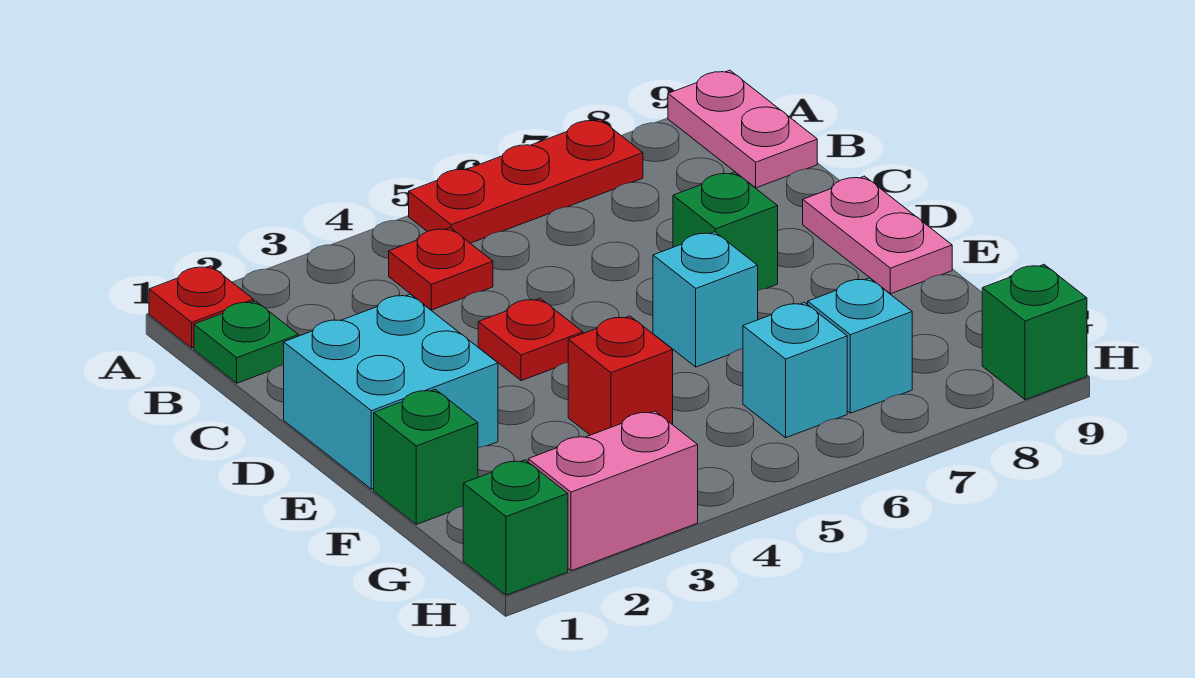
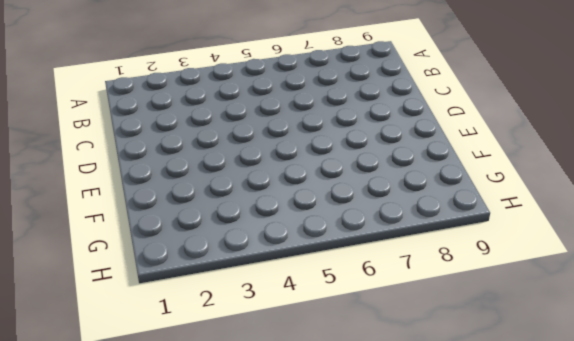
none -> red 1x1 plate [149,266,254,348]
none -> red 1x3 plate [409,119,643,243]
none -> pink 1x2 plate [668,70,817,188]

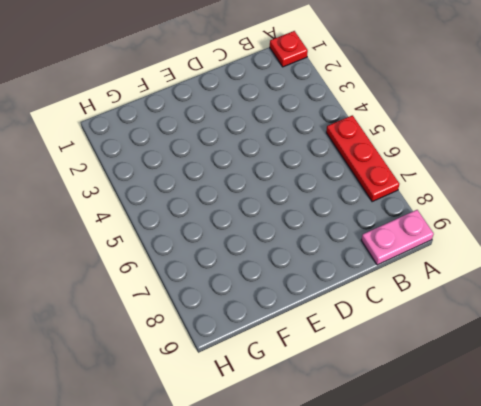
none -> green 1x1 plate [194,301,298,383]
none -> red 1x1 plate [389,228,493,310]
none -> cyan 2x2 brick [284,294,498,489]

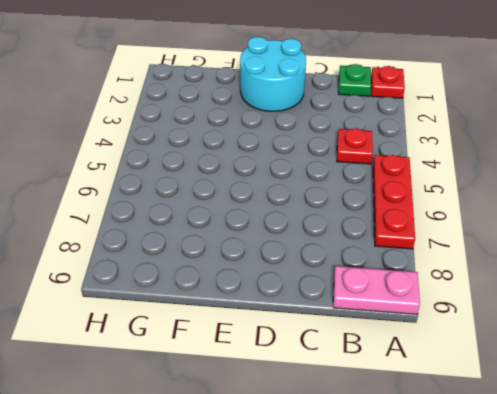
cyan 2x2 round brick [240,37,306,111] -> cyan 2x2 brick [284,294,498,489]
none -> red 1x1 plate [478,299,583,381]
none -> green 1x1 brick [673,172,778,290]
none -> pink 1x2 plate [803,176,952,294]

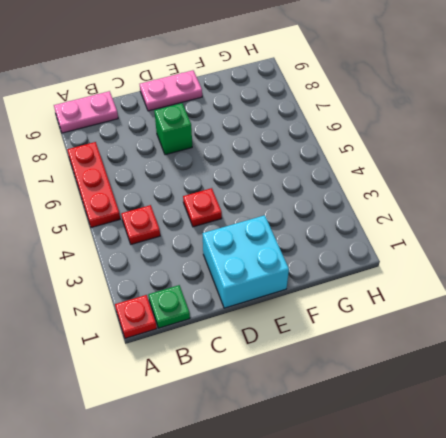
none -> cyan 1x1 brick [653,232,758,367]
none -> green 1x1 brick [374,389,478,525]
none -> red 1x1 brick [568,316,673,435]

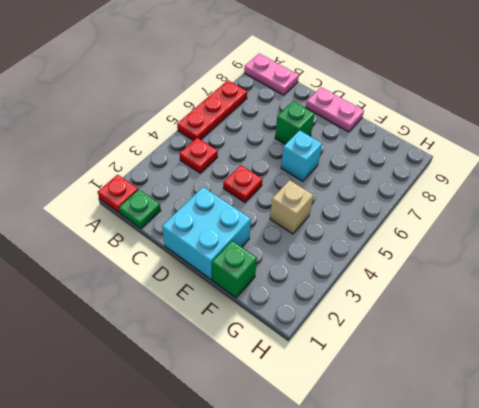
tan 1x1 brick [270,180,313,234] -> red 1x1 brick [568,316,673,435]
none -> cyan 1x1 brick [743,303,847,438]
none -> cyan 1x1 brick [808,278,912,413]
none -> green 1x1 brick [463,460,568,595]

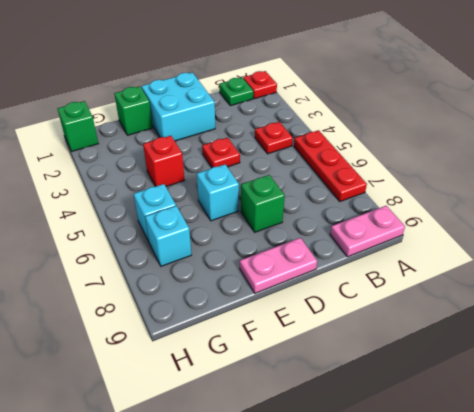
none -> pink 1x2 brick [528,411,698,571]
none -> green 1x1 brick [982,265,1087,400]

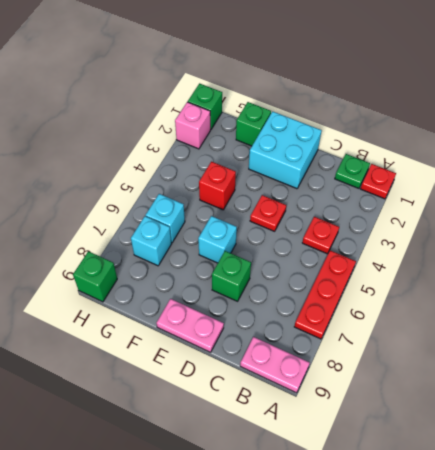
pink 1x1 brick [175,102,210,149] -> pink 1x2 brick [528,411,698,571]

